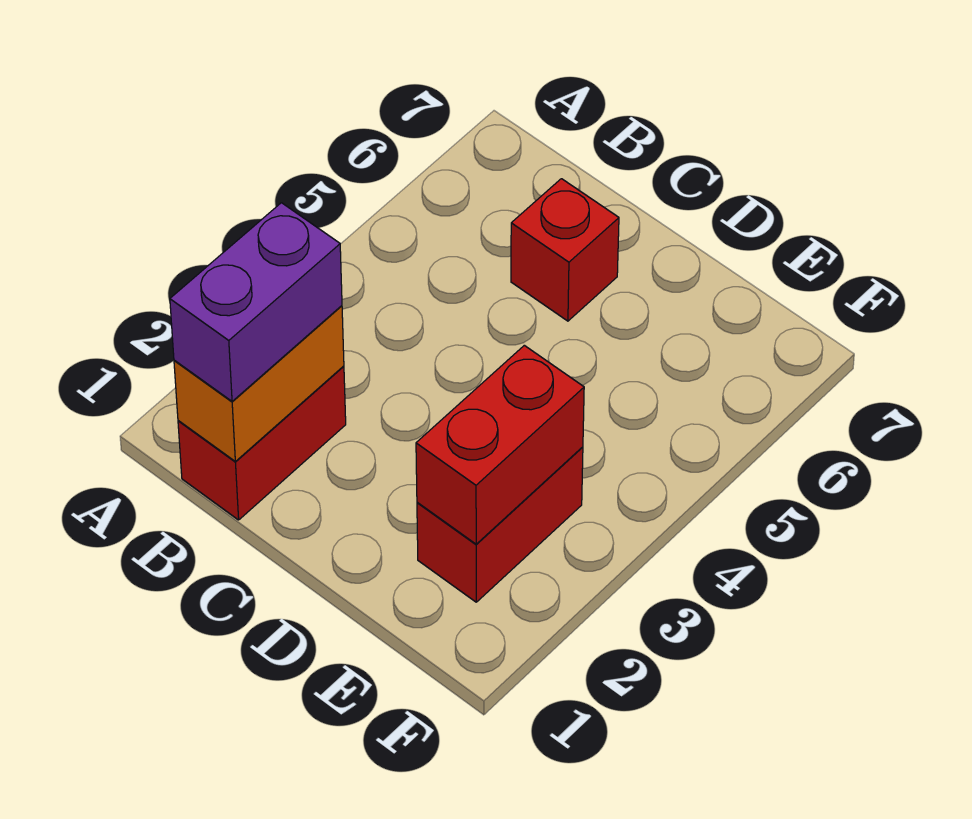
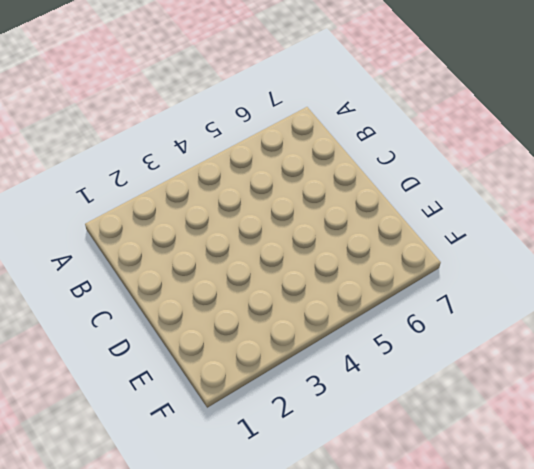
none -> red 1x2 brick [178,366,346,520]
none -> red 1x1 brick [511,179,619,321]

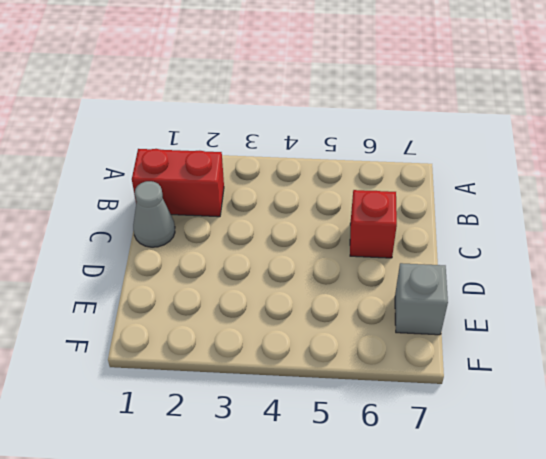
grey 1x1 cone [133,181,175,247] -> none
grey 1x1 brick [395,263,448,335] -> none
none -> red 1x2 brick [417,447,583,602]
none -> orange 1x2 brick [174,306,344,461]

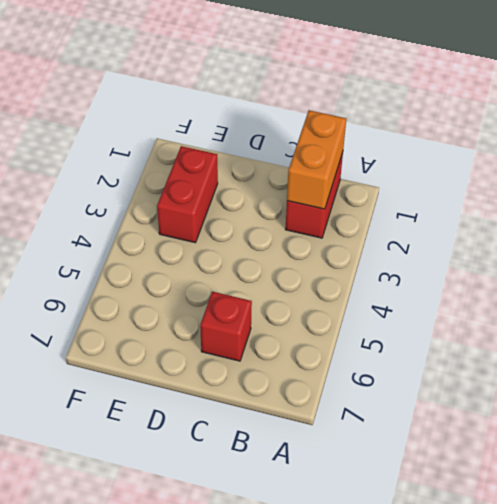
none -> red 1x2 brick [416,345,584,544]
none -> purple 1x2 brick [170,203,342,401]

